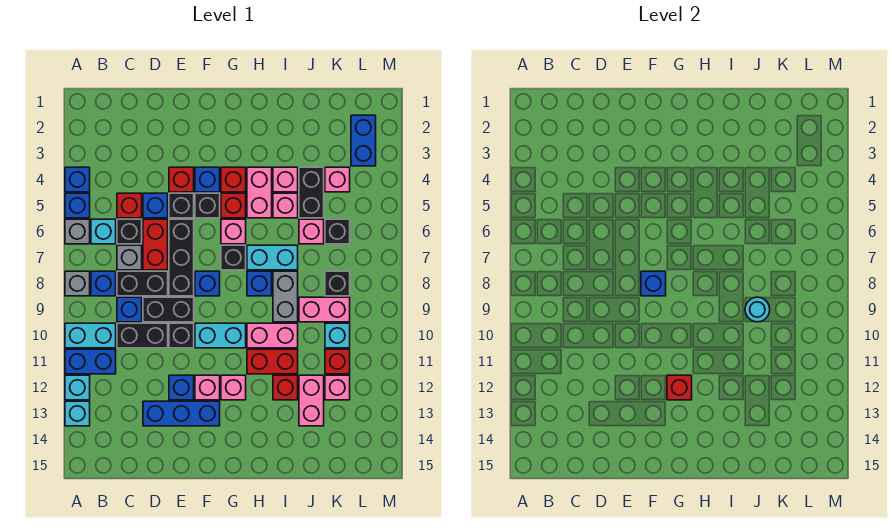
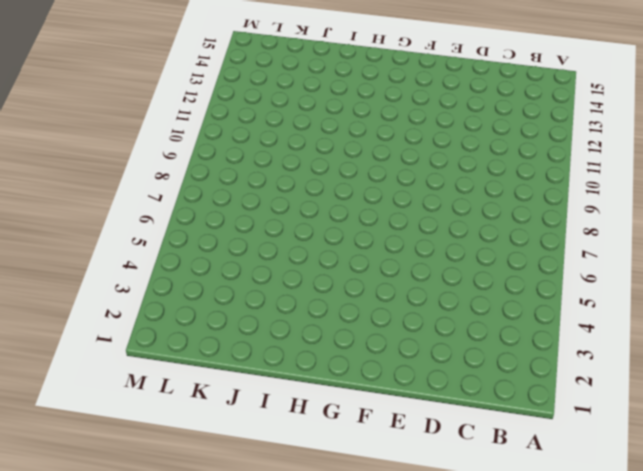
none -> blue 1x1 brick [65,167,90,192]
none -> blue 1x1 brick [65,193,90,218]
none -> grey 1x1 brick [65,219,90,244]
none -> grey 1x1 brick [65,271,90,296]

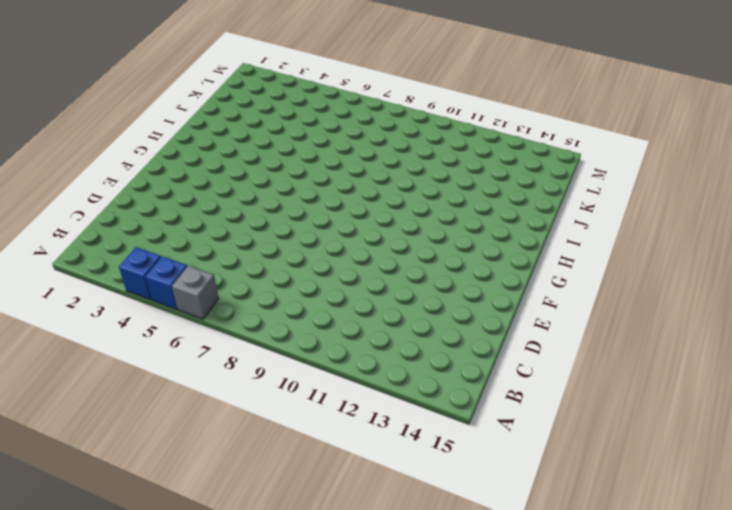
none -> grey 1x1 brick [65,271,90,296]
none -> cyan 1x2 brick [65,323,116,348]
none -> blue 1x2 brick [65,349,116,374]
none -> cyan 1x1 brick [65,375,90,400]

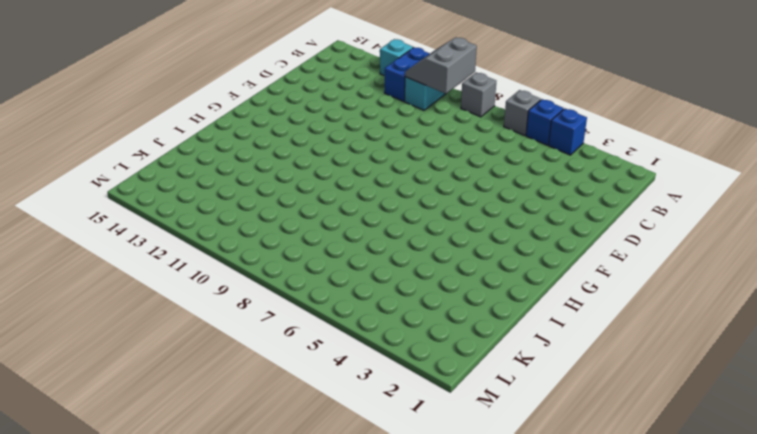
grey 2x2 slope [405,37,477,94] -> none
none -> cyan 1x1 brick [65,401,90,426]
none -> cyan 1x1 brick [91,219,116,244]
none -> blue 1x1 brick [91,271,116,296]
none -> red 1x1 brick [117,193,142,218]

